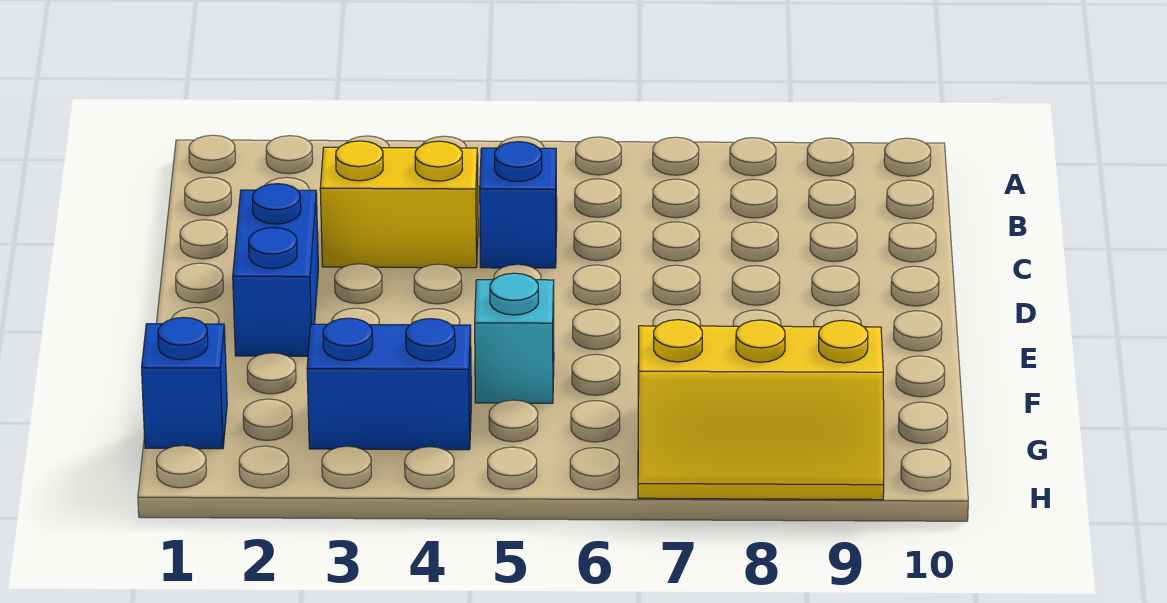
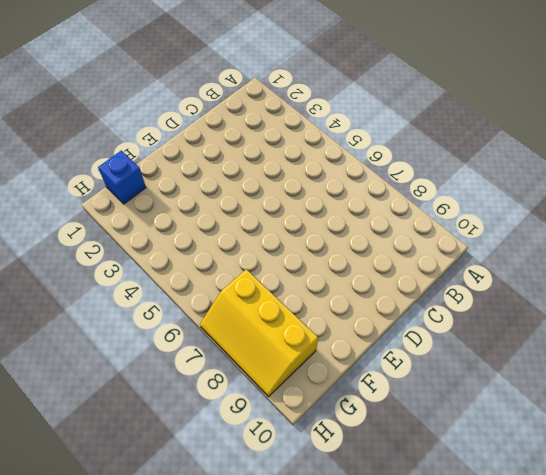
none -> yellow 1x2 brick [320,141,478,268]
none -> blue 1x1 brick [480,142,557,268]

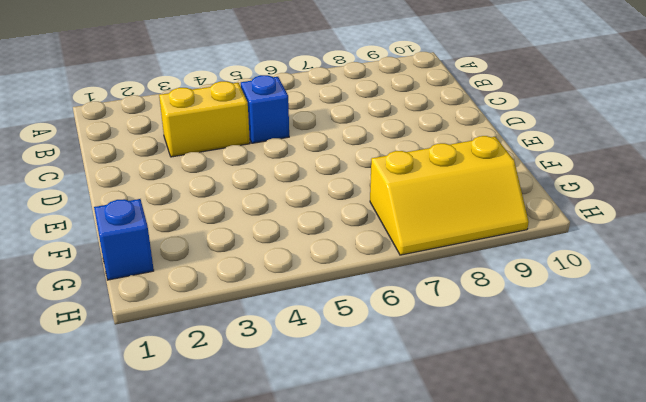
none -> blue 1x2 brick [233,184,318,356]
none -> cyan 1x1 brick [475,273,554,403]

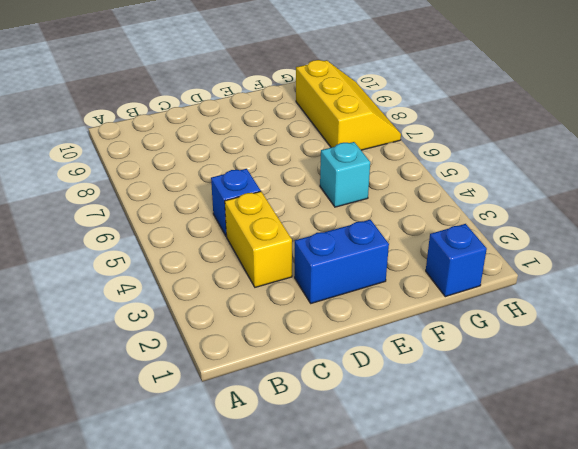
none -> blue 1x2 brick [307,318,471,450]

